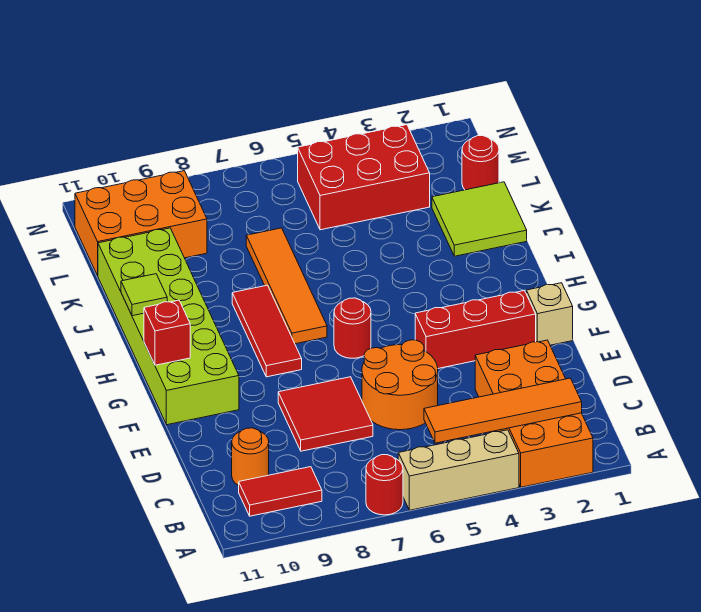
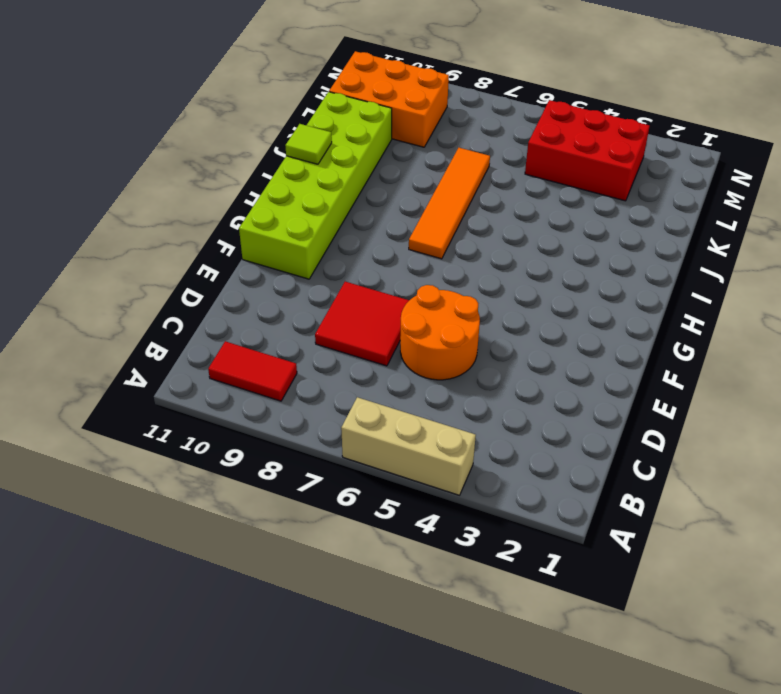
none -> orange 2x4 brick [475,340,593,487]
none -> red 1x1 round brick [366,455,403,515]
none -> orange 1x1 round brick [232,428,269,486]

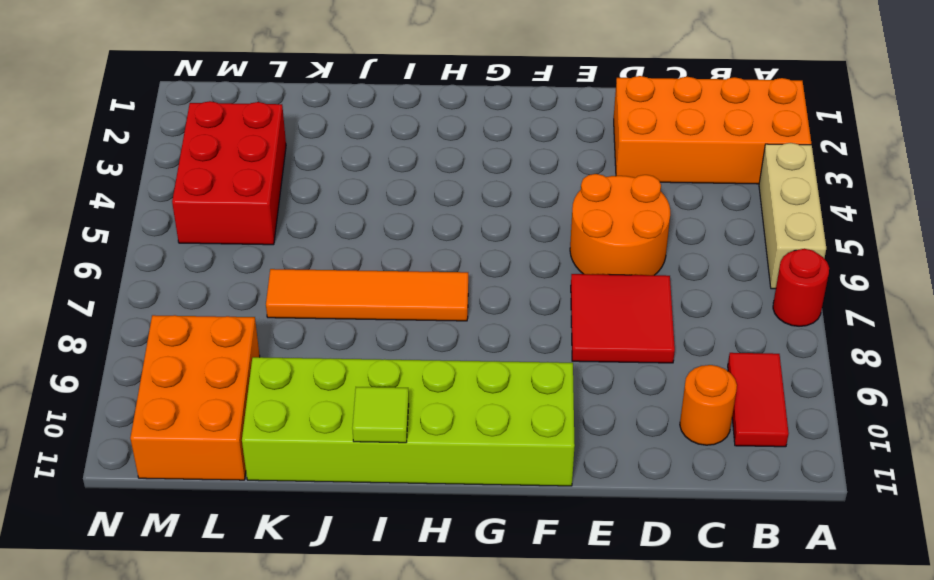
none -> tan 1x1 brick [526,283,573,345]
none -> red 1x3 brick [415,290,536,368]
none -> red 1x1 round brick [334,298,371,358]

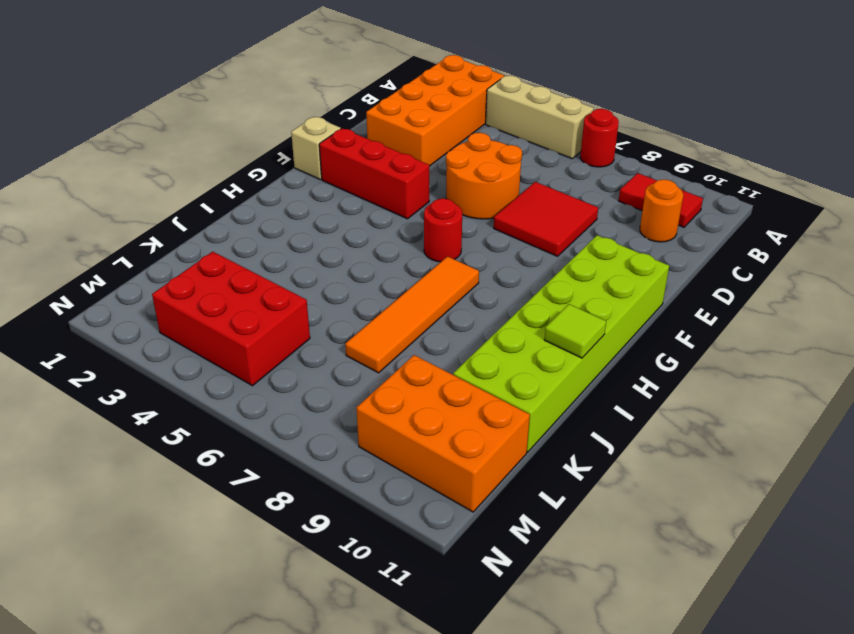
none -> red 1x3 tile [232,285,302,377]
none -> lime 2x2 tile [432,182,527,256]
none -> red 1x1 round brick [462,136,499,190]

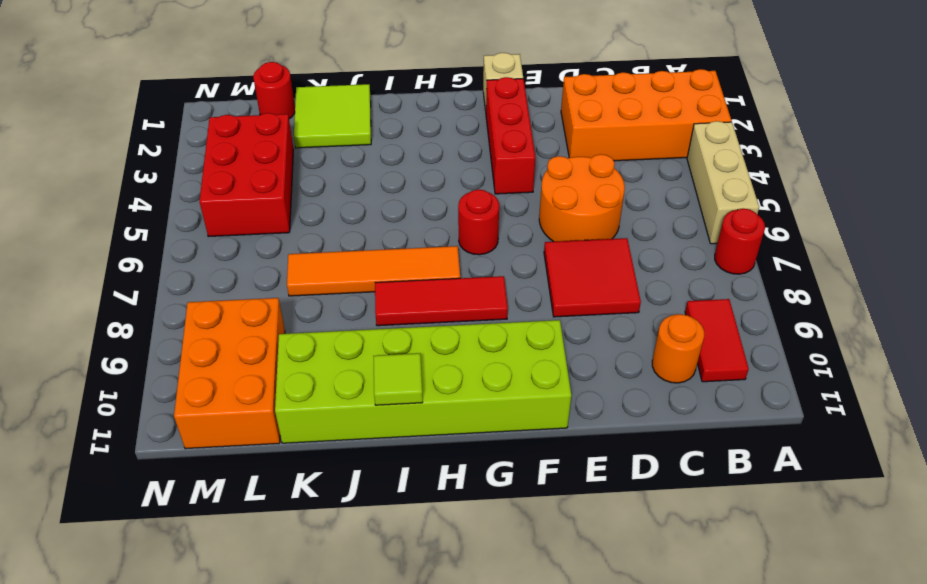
none -> orange 1x4 tile [424,378,582,443]
none -> red 1x1 brick [144,300,190,365]

